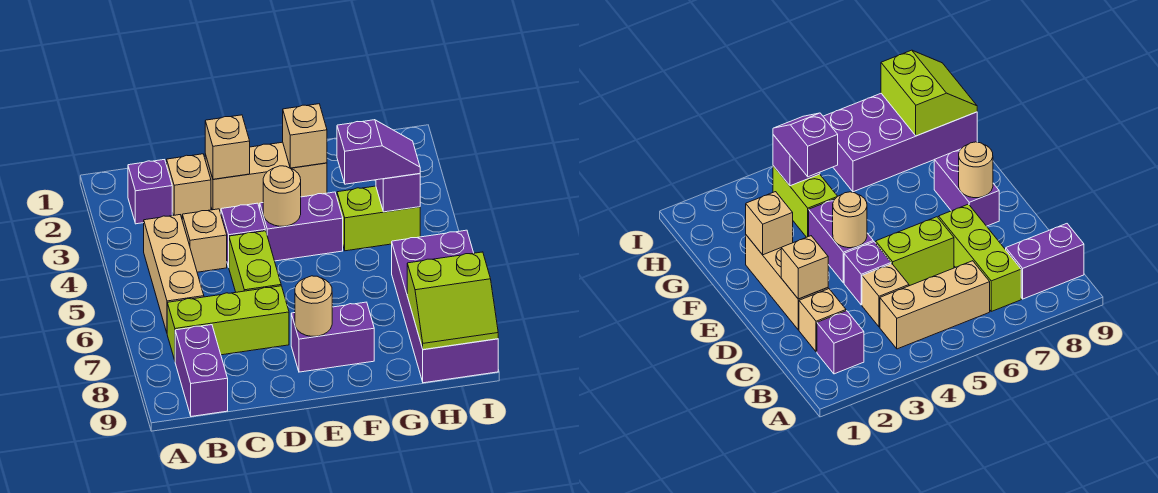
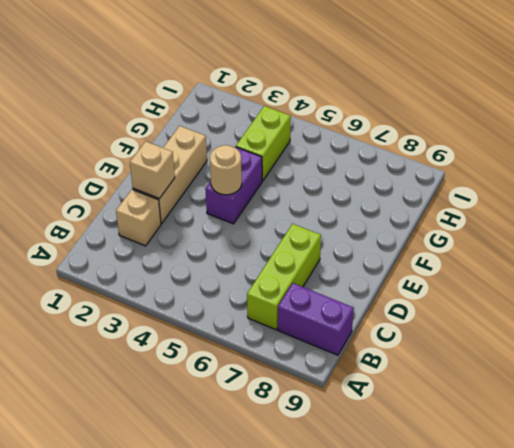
none -> purple 1x1 brick [128,160,172,224]
none -> tan 1x3 brick [144,215,204,332]
none -> tan 1x1 brick [182,209,227,272]

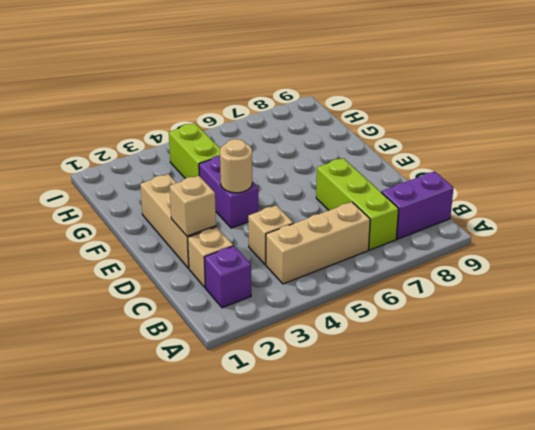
none -> purple 1x1 brick [221,203,265,267]
none -> lime 1x2 brick [229,231,281,292]
none -> purple 1x2 brick [291,302,374,372]

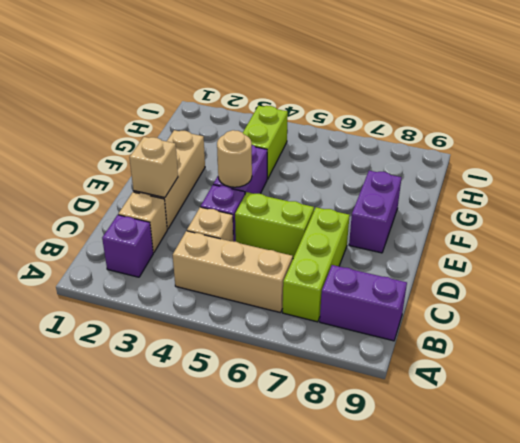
none -> purple 2x4 brick [392,230,498,383]
none -> tan 1x1 round brick [295,276,332,336]
none -> tan 1x1 brick [283,104,327,168]

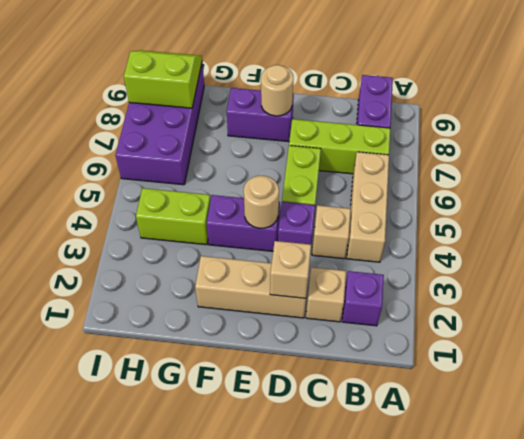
none -> tan 1x1 brick [283,104,327,168]
none -> purple 1x1 brick [376,174,420,212]
none -> purple 1x2 slope [337,120,420,184]

